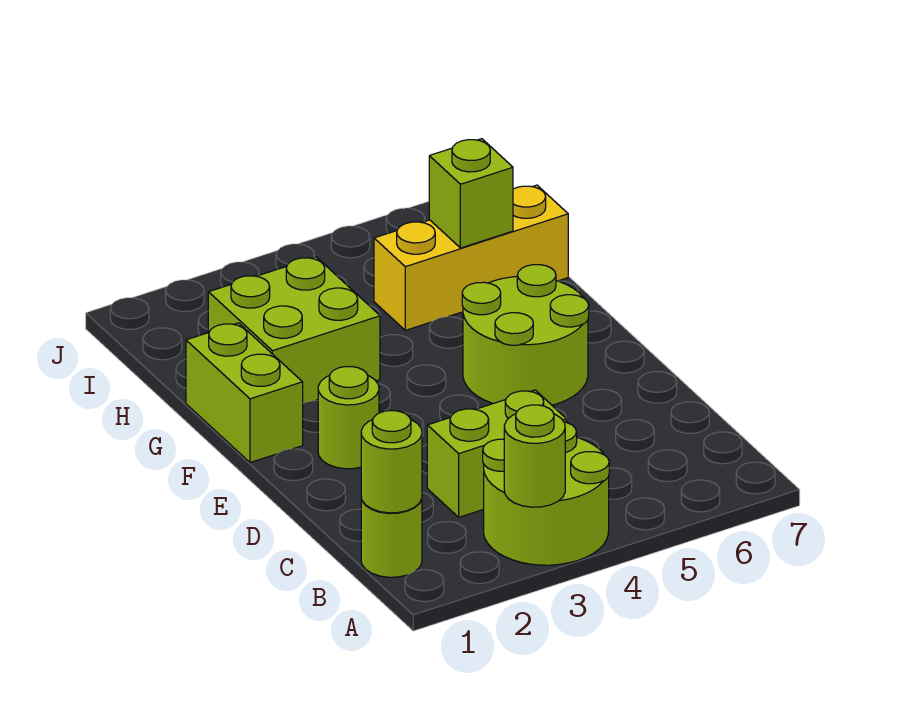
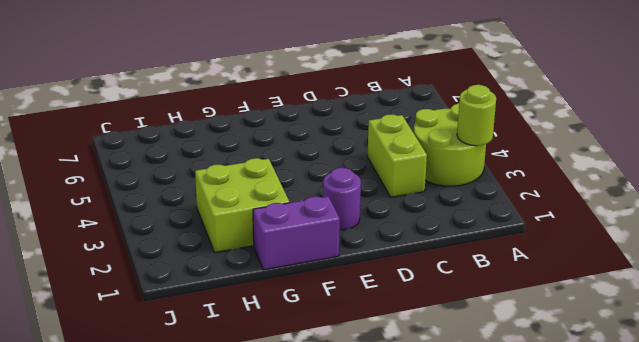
purple 1x1 round brick [323,168,361,230] -> lime 1x1 round brick [318,367,379,469]
purple 1x2 brick [253,196,340,270] -> lime 1x2 brick [186,323,303,463]
none -> lime 1x1 round brick [361,498,422,577]
none -> lime 2x2 round brick [462,265,589,405]

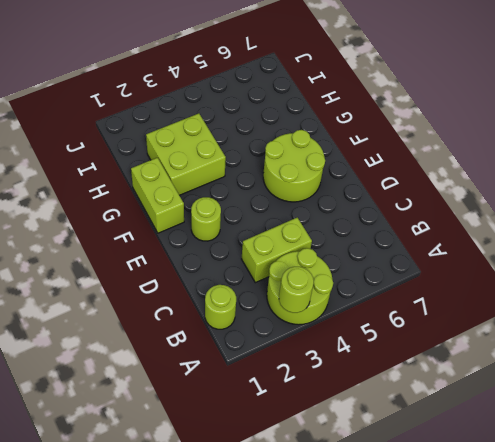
none -> yellow 1x3 brick [374,185,568,330]
none -> lime 1x1 round brick [361,411,422,513]

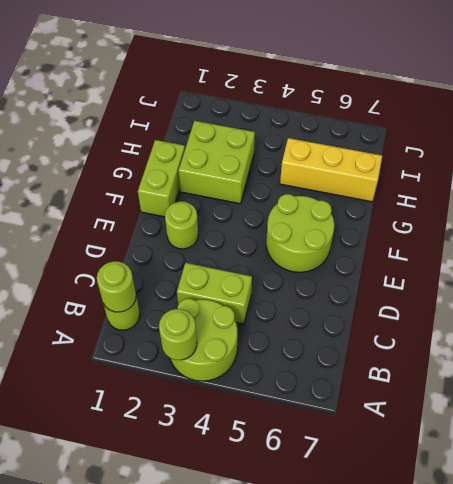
none -> lime 1x1 brick [429,139,513,248]

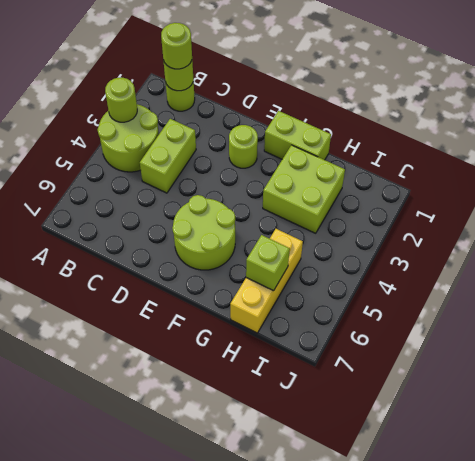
lime 1x1 round brick [161,23,192,69] -> none

